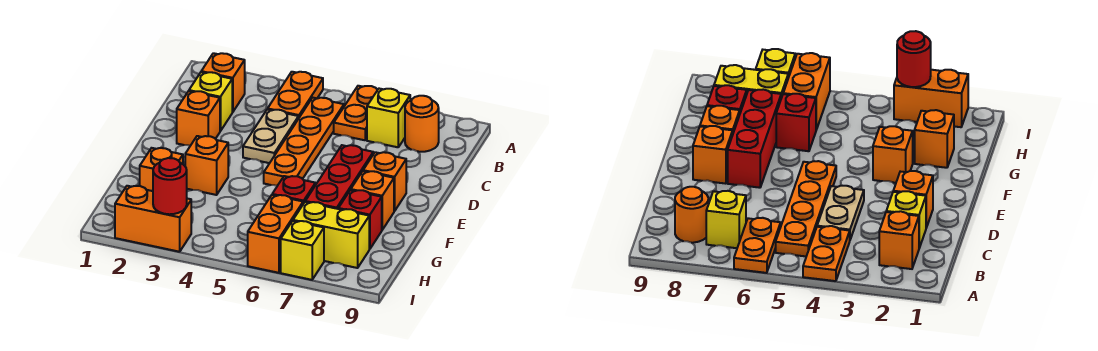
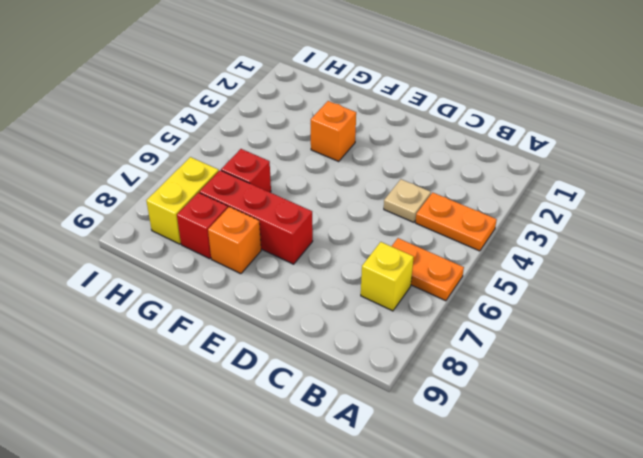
tan 1x1 plate [384,179,431,222] -> tan 1x2 plate [243,109,299,163]
none -> orange 1x1 brick [201,53,245,112]
none -> orange 1x4 plate [264,98,344,186]
none -> orange 1x1 round brick [405,96,439,152]

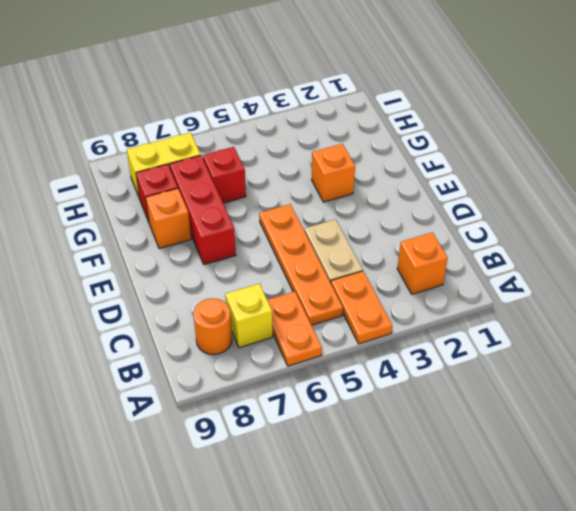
none -> yellow 1x1 brick [189,72,232,131]
none -> orange 1x1 brick [177,91,220,146]
none -> orange 1x1 brick [363,152,406,211]

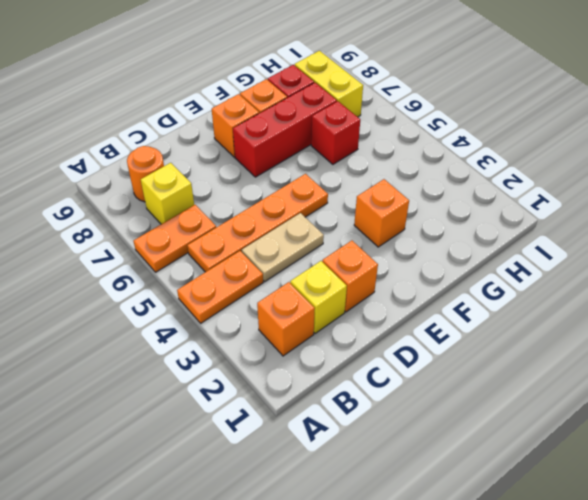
none -> orange 1x1 brick [140,148,183,191]
none -> orange 1x2 brick [248,195,303,273]
none -> orange 1x2 brick [115,186,191,252]

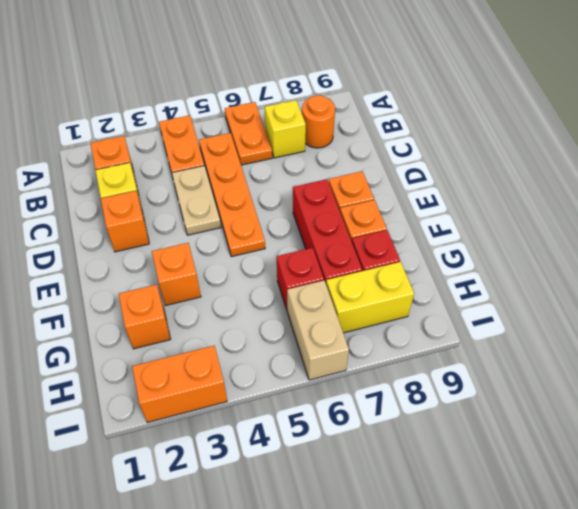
tan 1x2 brick [287,281,349,380] -> orange 1x2 brick [248,195,303,273]
none -> yellow 1x1 brick [281,221,324,280]
none -> red 1x1 round brick [153,158,187,214]

